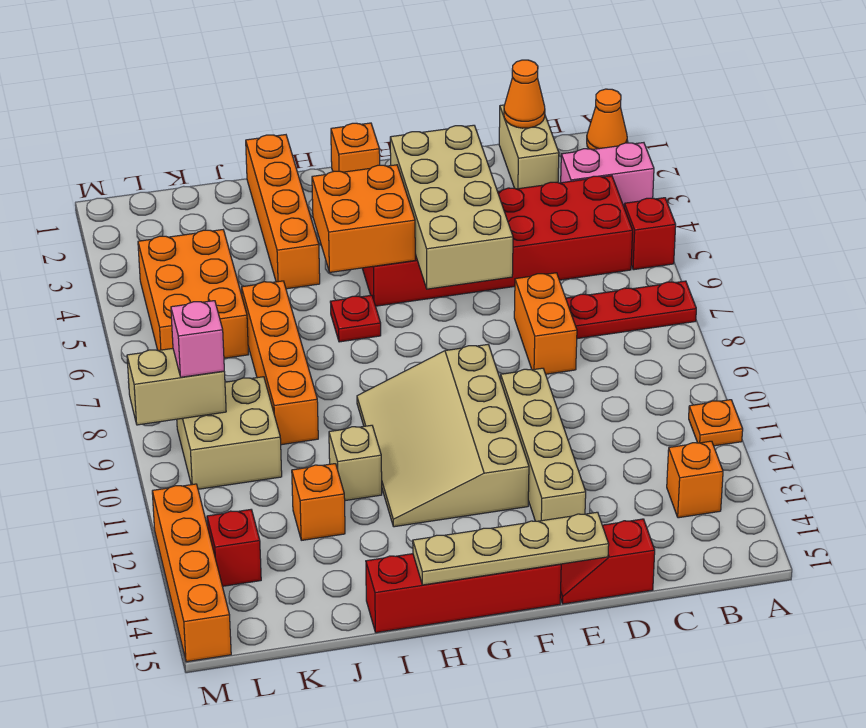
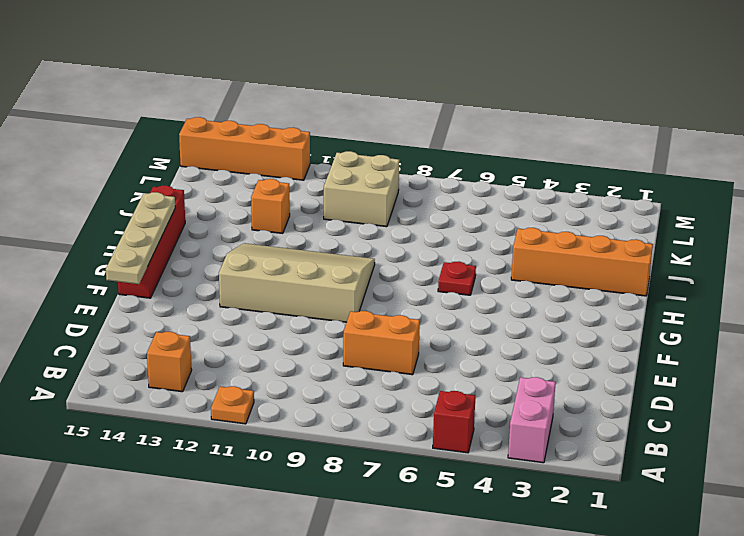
none -> orange 1x1 cone [587,89,627,150]
none -> red 1x3 plate [566,281,696,339]
none -> red 2x6 brick [362,176,633,306]

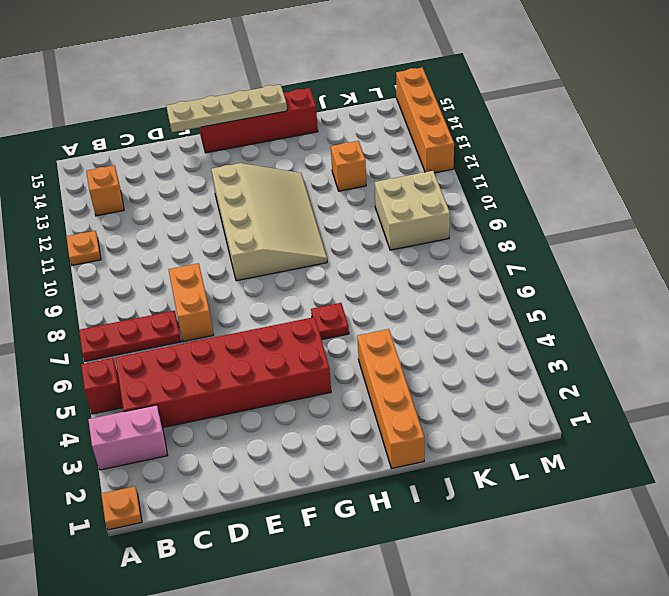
orange 1x1 plate [101,486,142,530] -> orange 1x1 cone [587,89,627,150]
none -> tan 1x2 brick [499,105,559,189]
none -> red 1x2 slope [560,519,655,604]
none -> tan 1x4 brick [501,368,586,521]

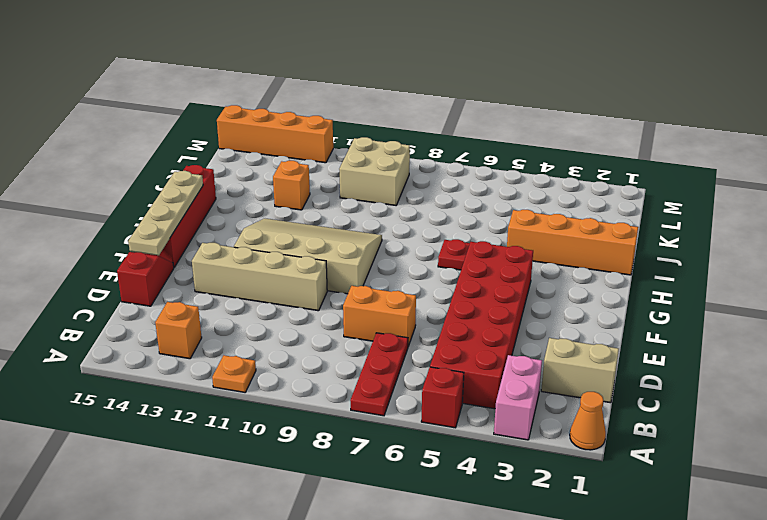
none -> orange 1x1 brick [331,123,380,172]
none -> tan 1x1 brick [329,425,382,501]
none -> orange 1x4 brick [242,281,318,445]

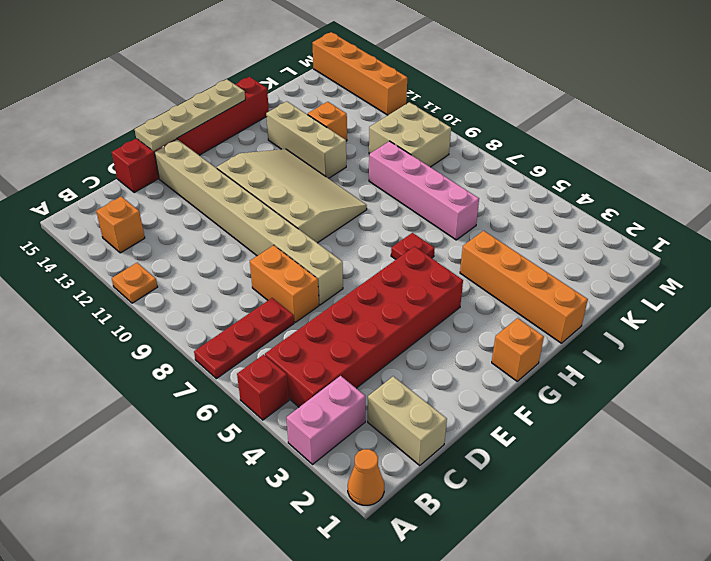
tan 1x8 brick [155,140,343,305] -> tan 1x4 brick [501,368,586,521]
tan 1x3 brick [266,101,346,178] -> tan 1x1 brick [329,425,382,501]
pink 1x4 brick [369,141,479,240] -> orange 1x4 brick [242,281,318,445]
none -> orange 2x3 brick [138,230,249,358]
none -> red 1x1 brick [207,510,261,586]
none -> orange 1x1 cone [504,60,545,128]

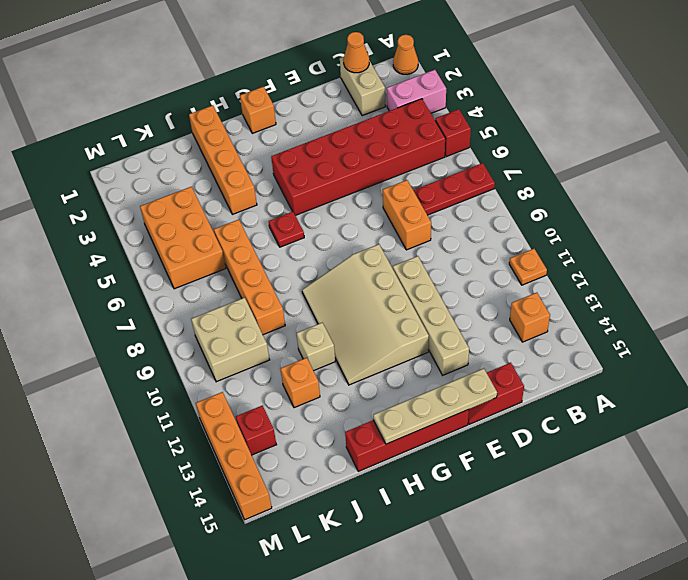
none -> tan 2x4 brick [390,125,513,289]
none -> orange 2x2 brick [312,165,415,272]
none -> tan 1x2 brick [127,348,226,425]

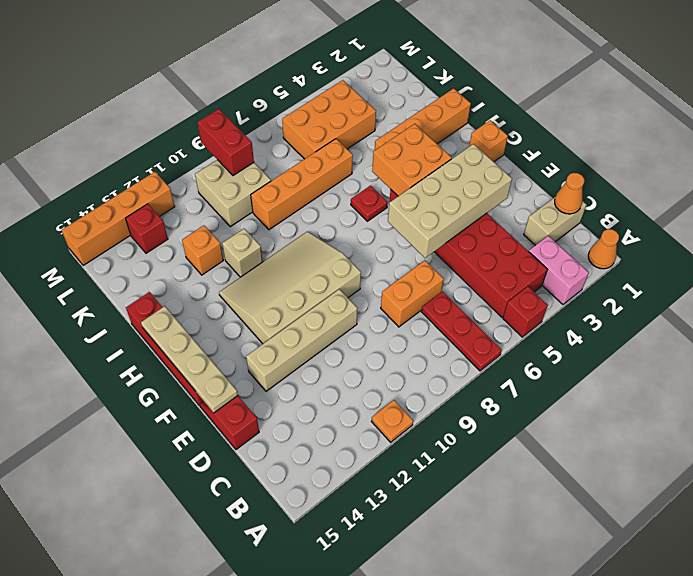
red 1x2 brick [197,109,254,176] -> tan 1x2 brick [127,348,226,425]
none -> orange 1x1 brick [667,441,723,518]
none -> pink 1x1 brick [171,301,224,377]

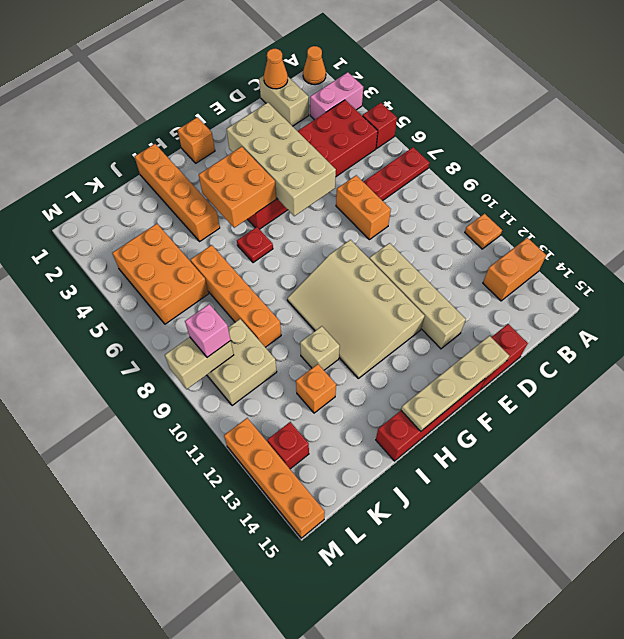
orange 1x2 brick [483,238,546,301] -> orange 1x1 brick [667,441,723,518]

